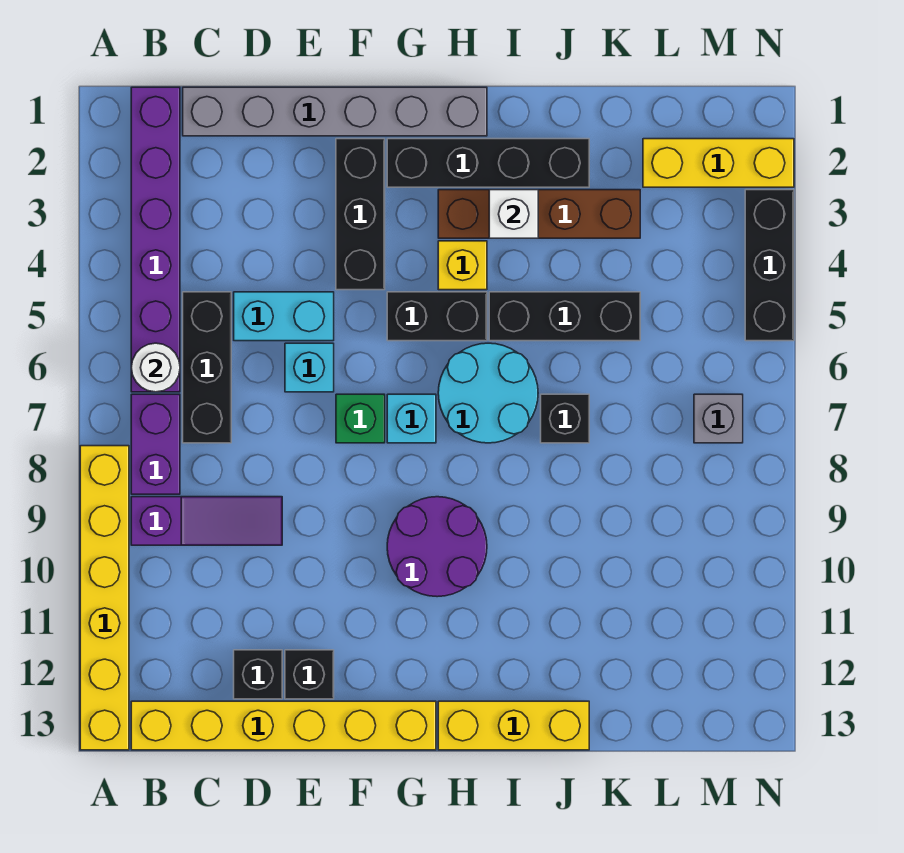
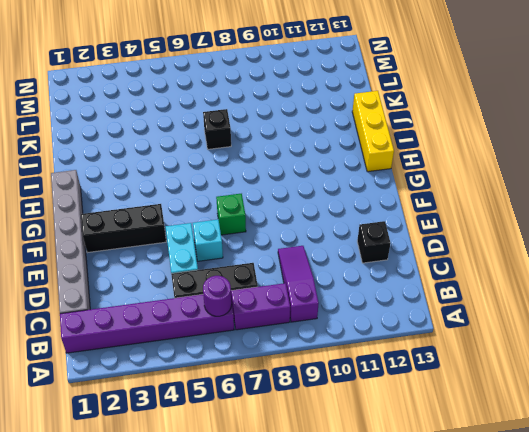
purple 1x1 round brick [203,276,232,316] -> white 1x1 round brick [131,343,180,392]
none -> yellow 1x6 brick [80,446,129,750]
none -> yellow 1x6 brick [131,701,436,750]
none -> black 1x1 brick [285,650,334,699]

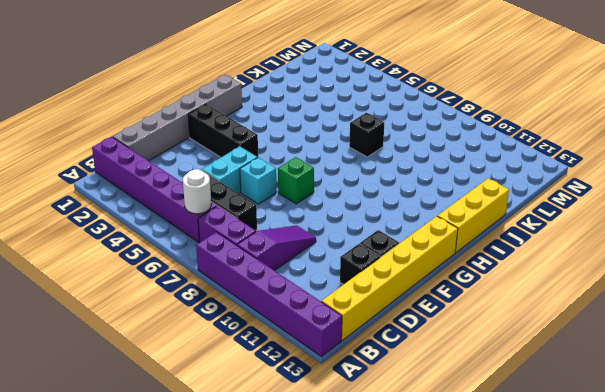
purple 1x6 brick [196,232,342,357] -> yellow 1x6 brick [80,446,129,750]
none -> black 1x4 brick [387,139,589,187]
none -> black 1x2 brick [387,292,487,341]
none -> cyan 1x1 brick [387,394,436,443]

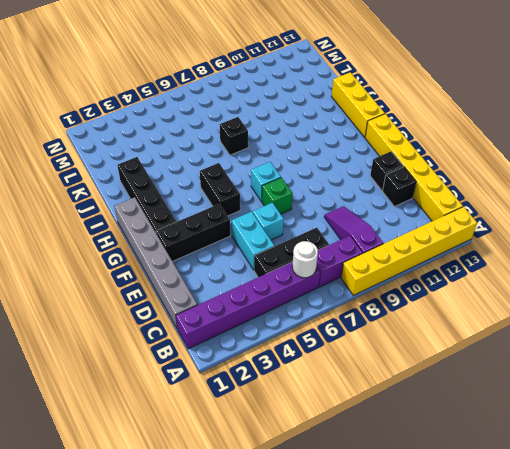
none -> purple 2x2 round brick [387,497,487,597]
none -> brown 1x4 brick [438,190,640,238]
none -> yellow 1x1 brick [438,241,487,290]

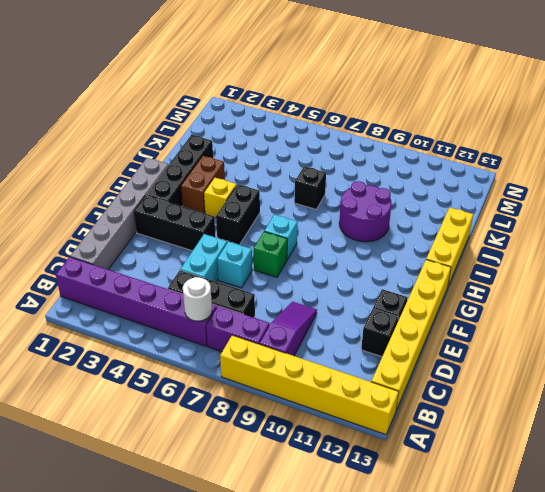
brown 1x2 brick [181,156,225,213] -> brown 1x4 brick [438,190,640,238]
purple 2x2 round brick [339,181,392,242] -> purple 2x2 round brick moved to [387,497,487,597]
none -> cyan 2x2 round brick [438,343,538,443]
none -> black 1x3 brick [489,292,640,341]
none -> yellow 1x3 brick [643,139,794,187]

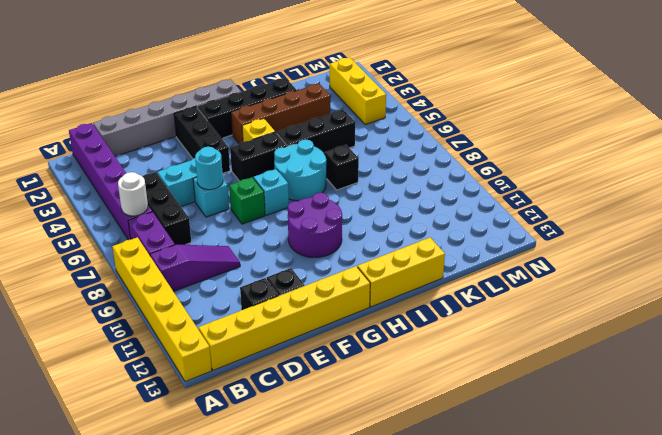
cyan 1x1 round brick [195,147,223,190] -> none
yellow 1x3 brick [330,57,386,125] -> yellow 1x3 brick turned to [643,139,794,187]
none -> grey 1x1 brick [694,394,743,443]
none -> black 1x3 brick [745,190,794,341]
none -> white 1x1 brick [489,190,538,238]

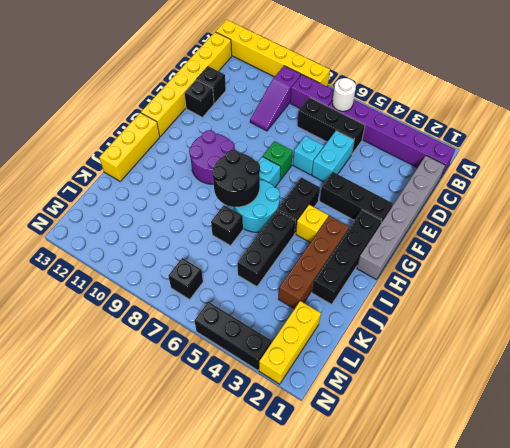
black 2x2 round brick [212,150,260,207] -> none
black 1x1 brick [168,258,203,299] -> grey 1x1 brick [694,394,743,443]
none -> white 1x1 brick [489,190,538,238]

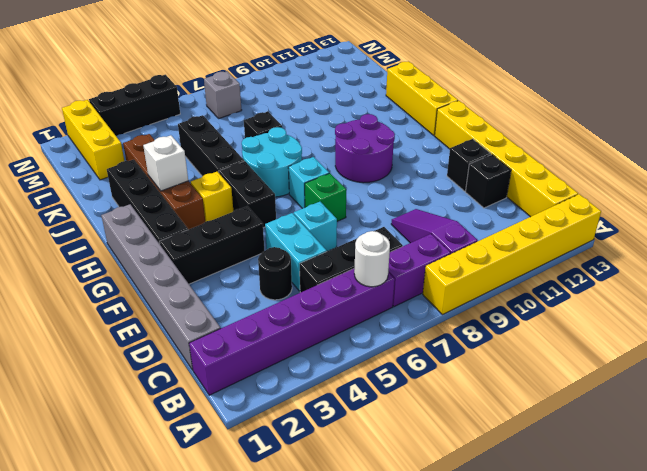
black 1x1 round brick [258,247,292,300] -> none

